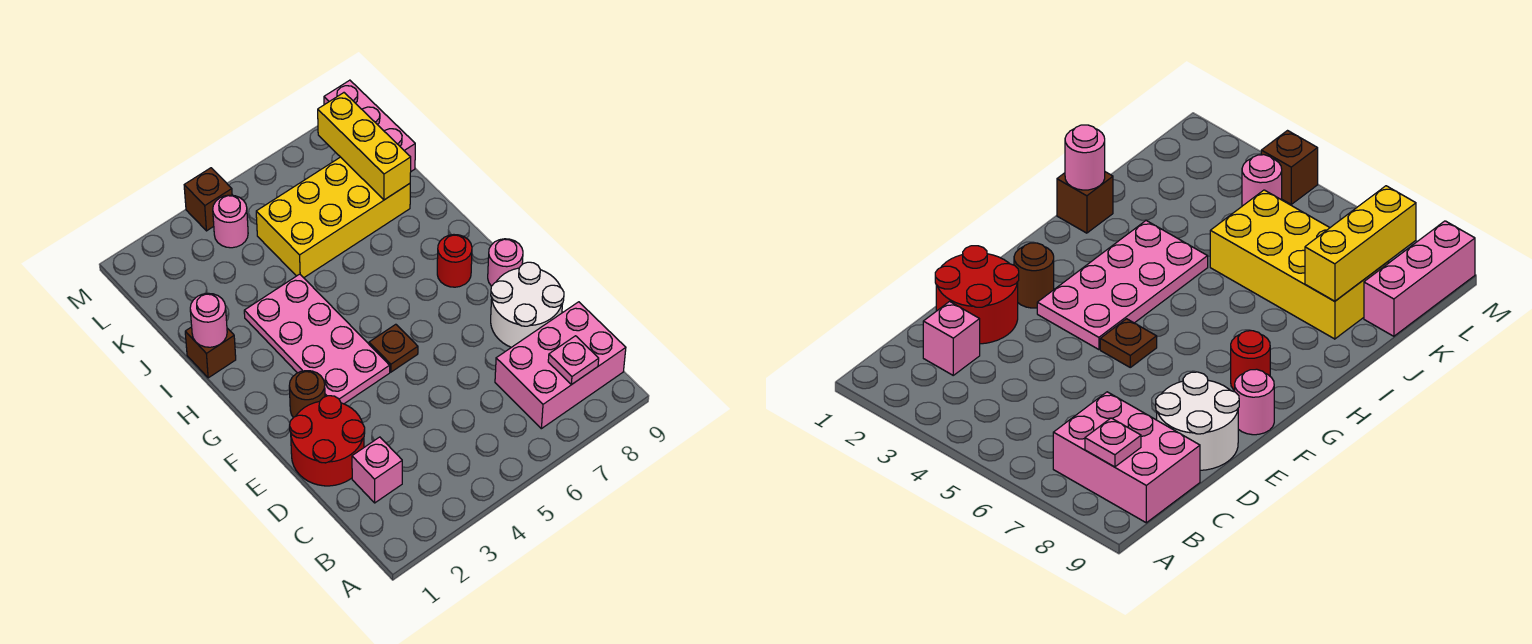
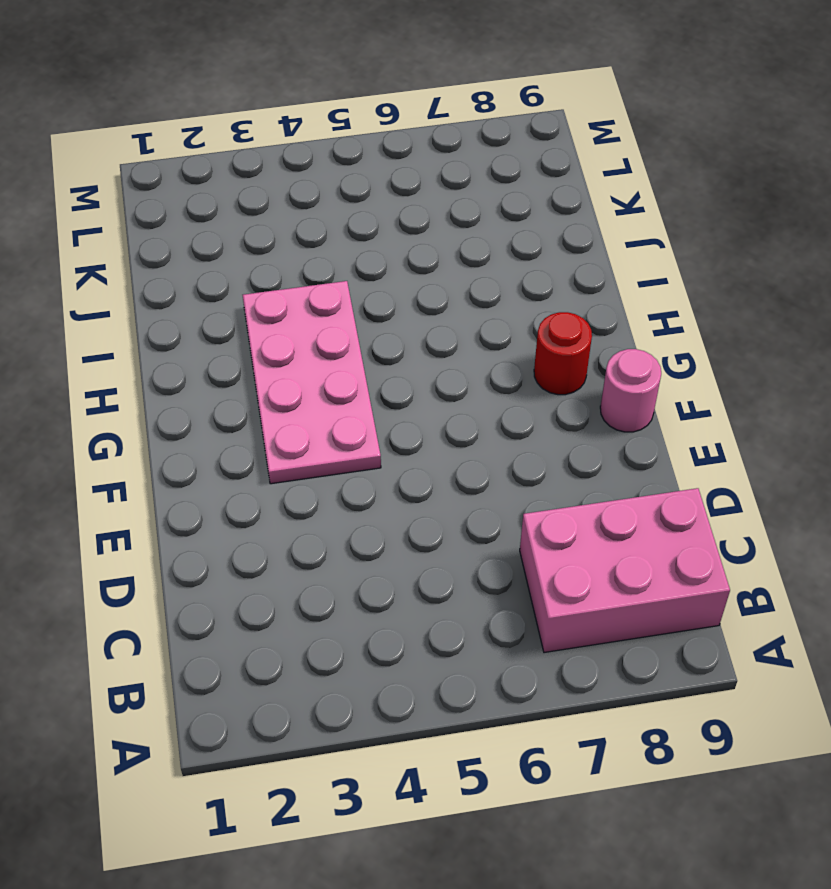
none -> pink 1x1 brick [352,437,402,503]
none -> red 2x2 round brick [290,396,365,486]
none -> white 2x2 round brick [491,262,564,347]

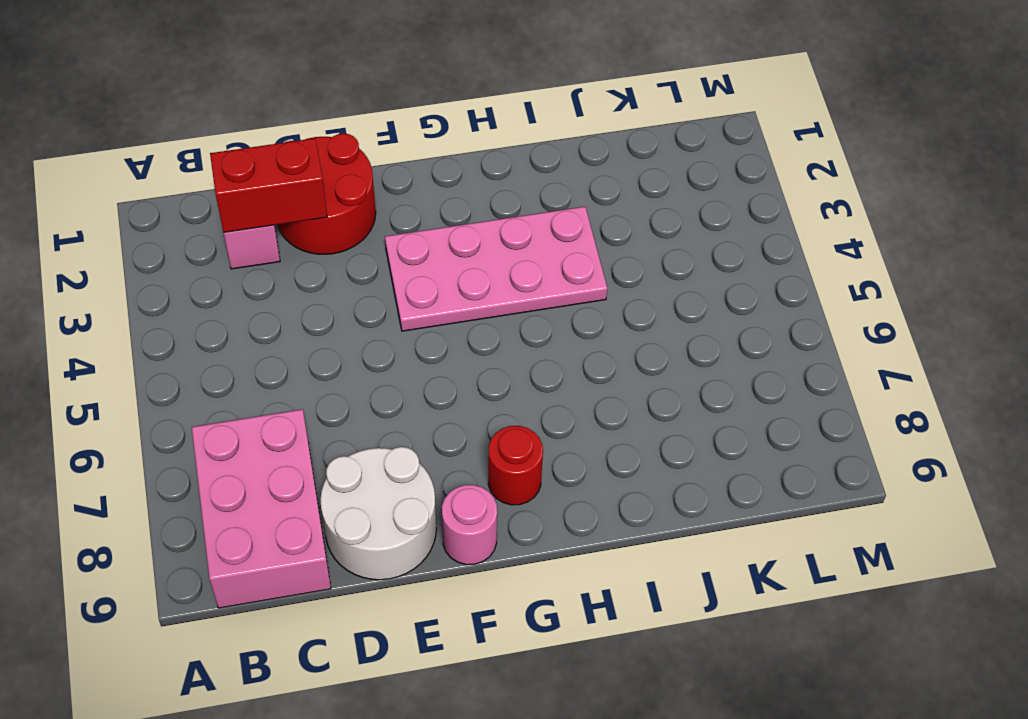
red 1x2 brick [210,138,327,232] -> none
none -> brown 1x1 round brick [289,371,325,418]
none -> brown 1x1 plate [369,324,418,372]
none -> brown 1x1 brick [185,327,236,378]

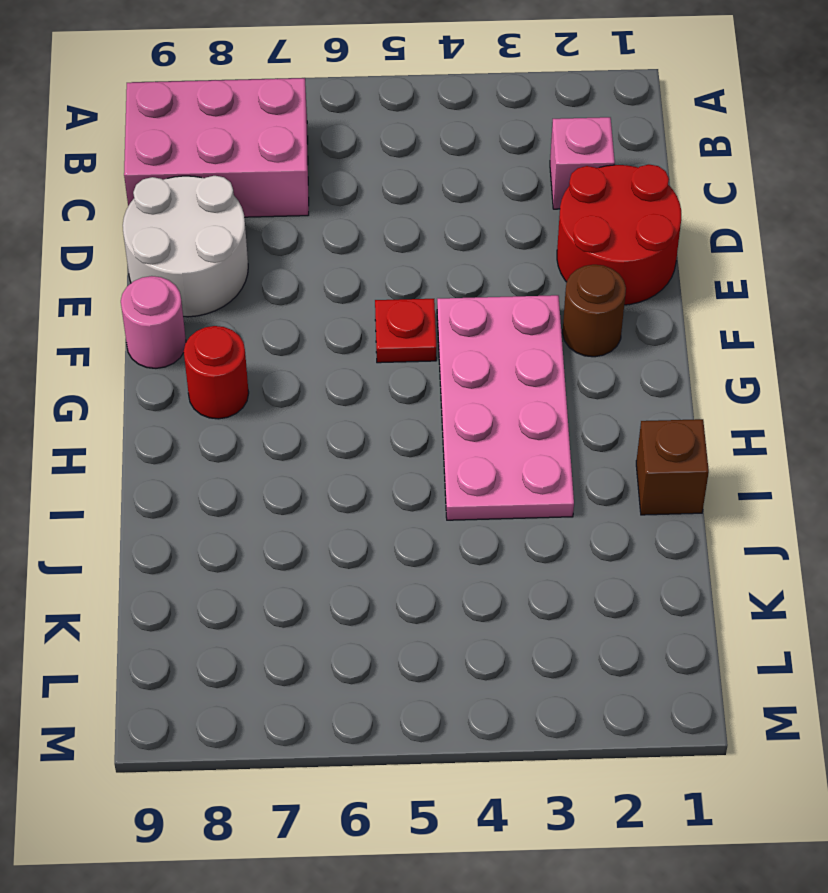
red 1x1 plate [375,299,436,363] -> brown 1x1 plate [369,324,418,372]
none -> yellow 2x4 brick [256,157,410,278]
none -> pink 1x3 brick [324,80,415,171]
none -> pink 1x1 round brick [213,195,248,248]

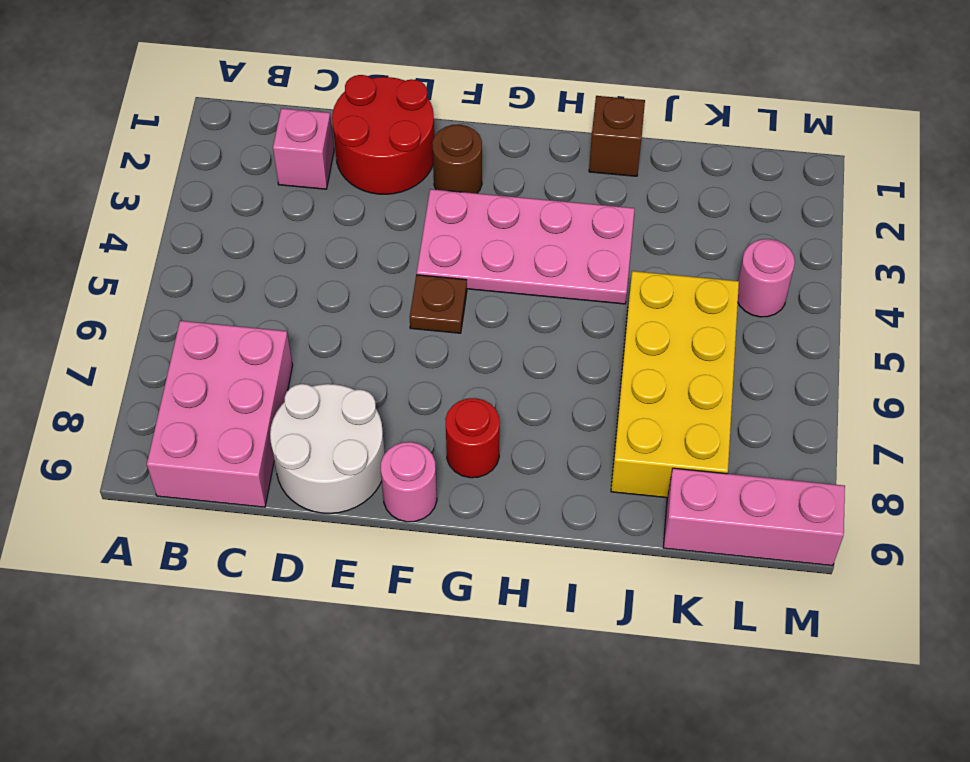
none -> brown 1x1 brick [184,168,232,231]
none -> pink 1x1 plate [548,336,599,385]
none -> pink 1x1 round brick [190,293,227,347]

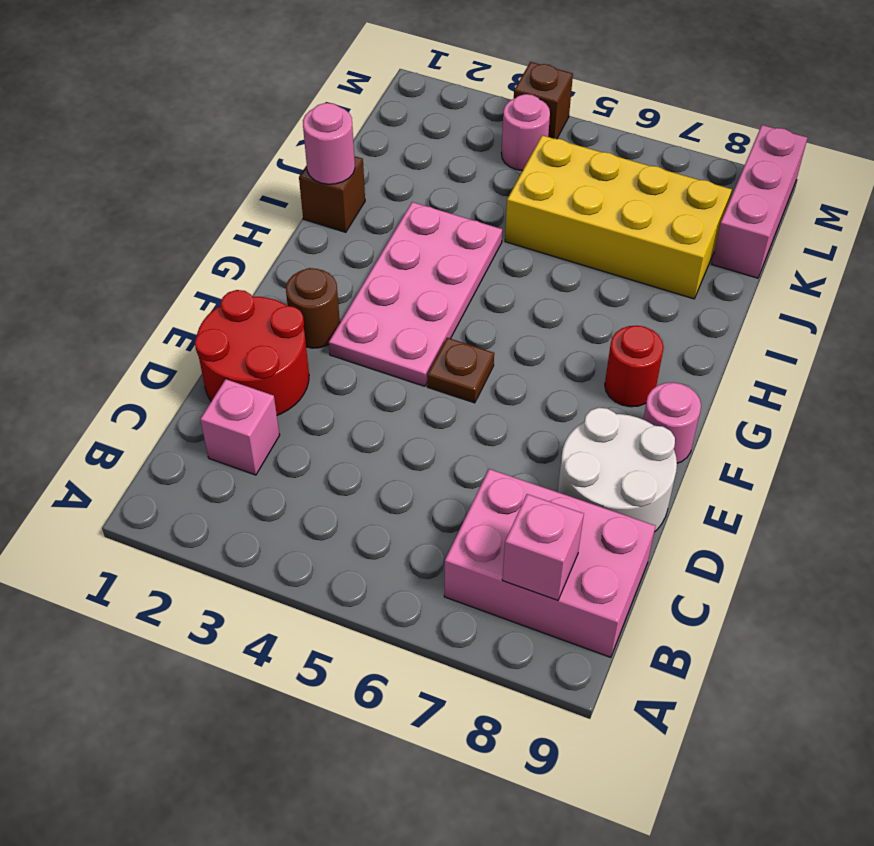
pink 1x1 brick [502,494,584,600] -> pink 1x1 plate [548,336,599,385]
none -> yellow 1x3 brick [318,93,411,200]

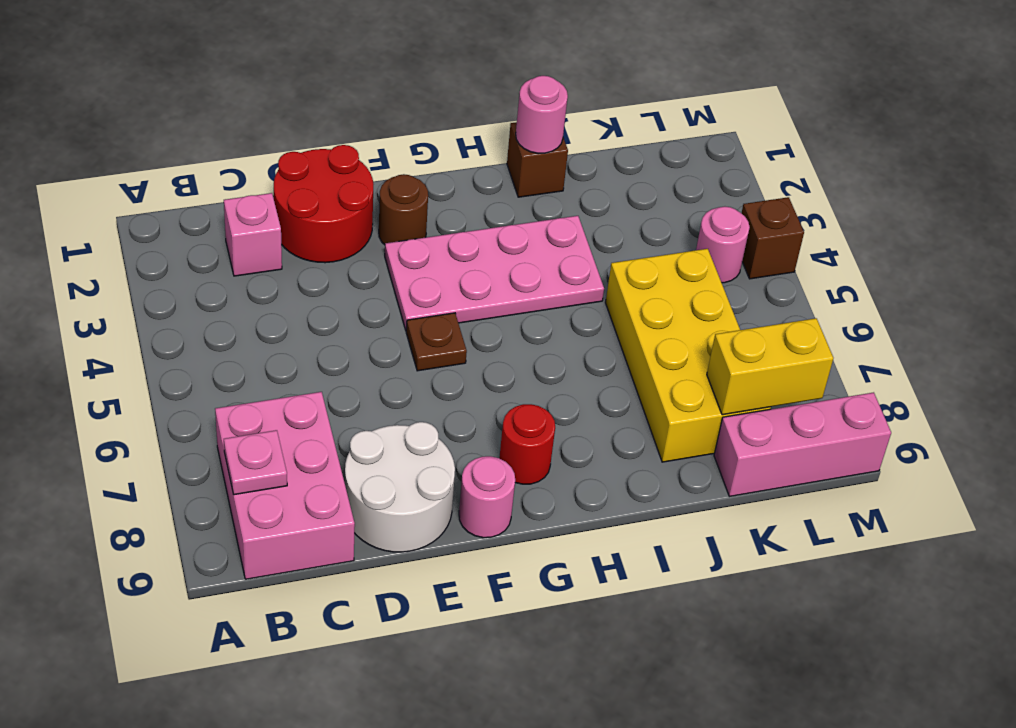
yellow 1x2 brick [707,318,833,415] -> yellow 1x3 brick [318,93,411,200]

